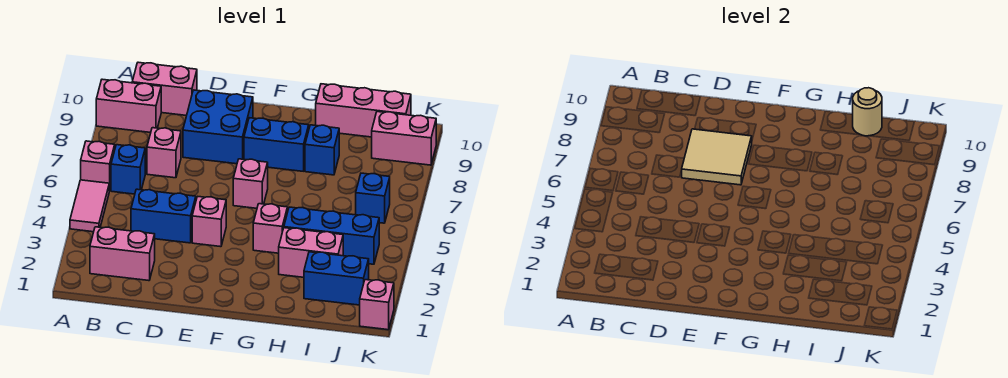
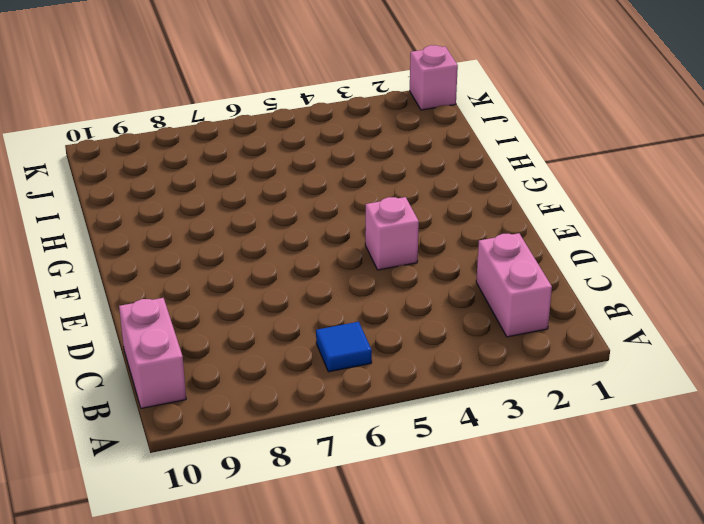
blue 1x1 tile [316,322,372,372] -> blue 1x1 brick [111,145,145,194]
none -> pink 1x2 tile [70,180,109,232]
none -> pink 1x1 brick [81,141,115,191]
none -> pink 1x2 brick [96,79,161,133]

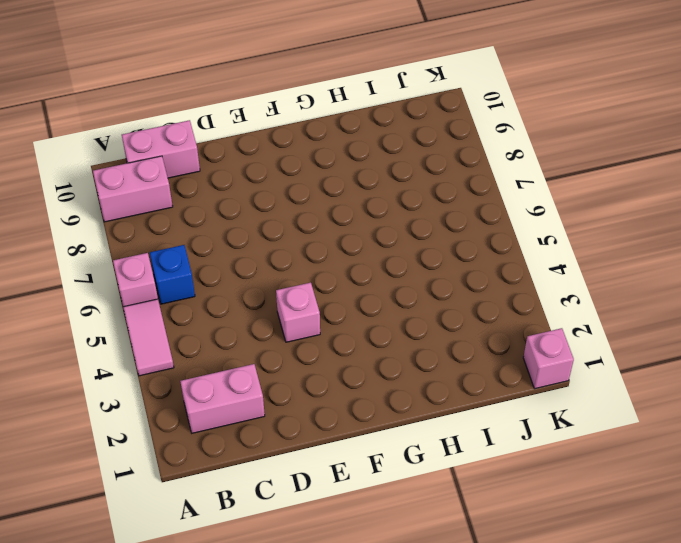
none -> blue 1x2 brick [131,189,196,243]
none -> pink 1x1 brick [147,128,181,178]
none -> blue 2x2 brick [183,90,253,164]

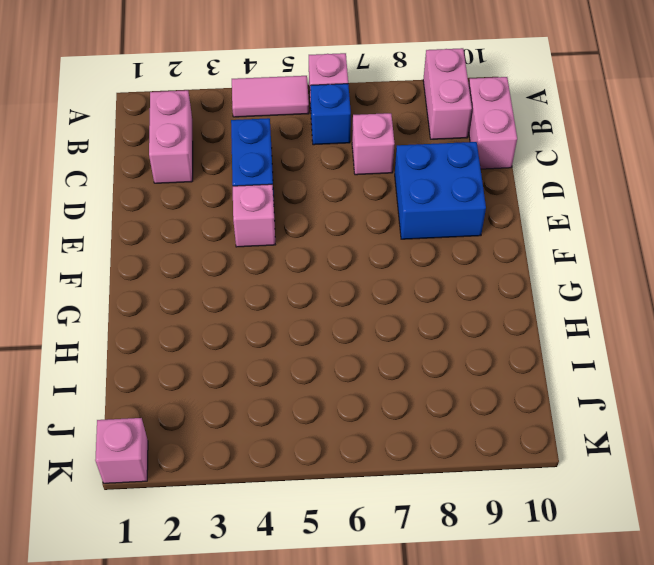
none -> pink 1x1 brick [233,159,268,208]
none -> blue 1x2 brick [244,118,309,171]
none -> pink 1x1 brick [253,204,287,253]

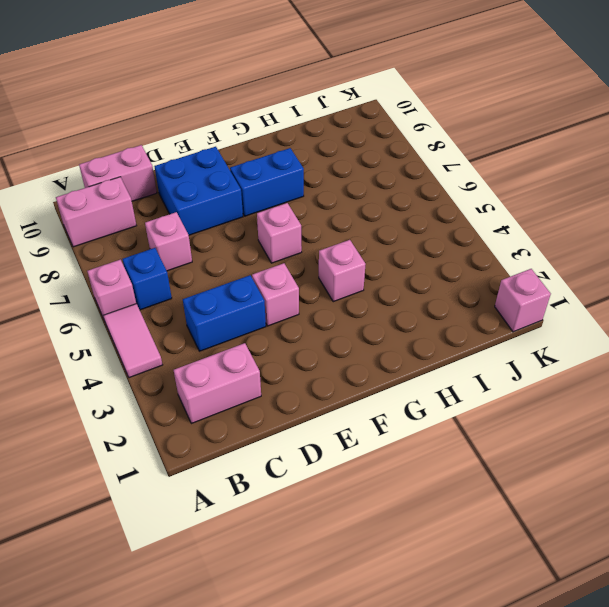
none -> pink 1x2 brick [279,228,343,277]
none -> blue 1x3 brick [284,207,379,264]
none -> blue 1x1 brick [305,125,339,175]

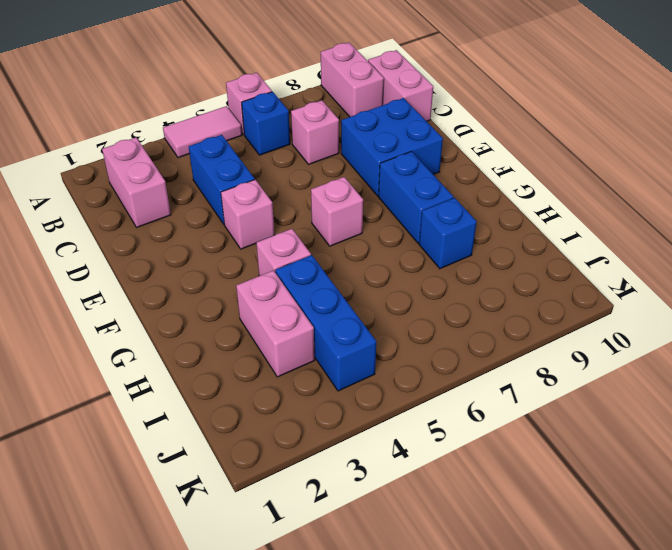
none -> pink 1x3 brick [316,84,411,137]
none -> blue 1x2 brick [304,252,369,305]
none -> blue 1x1 brick [356,173,390,223]

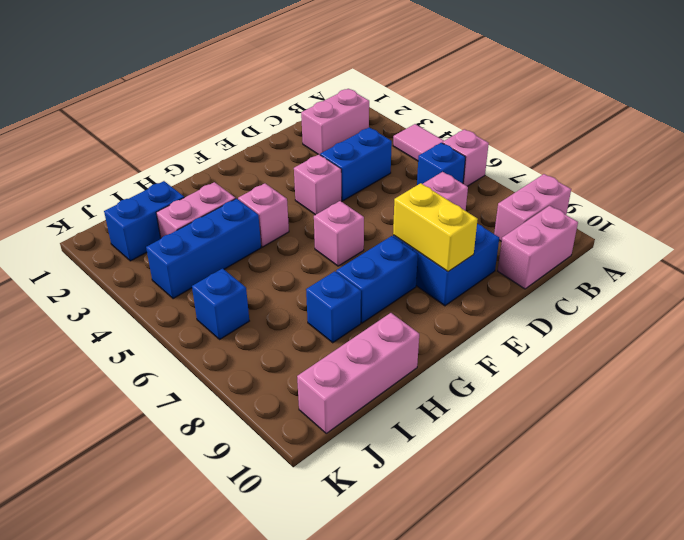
yellow 1x2 brick [393,183,478,272] -> tan 2x2 tile [682,129,752,185]
none -> pink 1x2 brick [372,112,436,165]
none -> pink 1x1 brick [360,280,394,330]
none -> tan 1x1 round brick [853,88,882,136]

